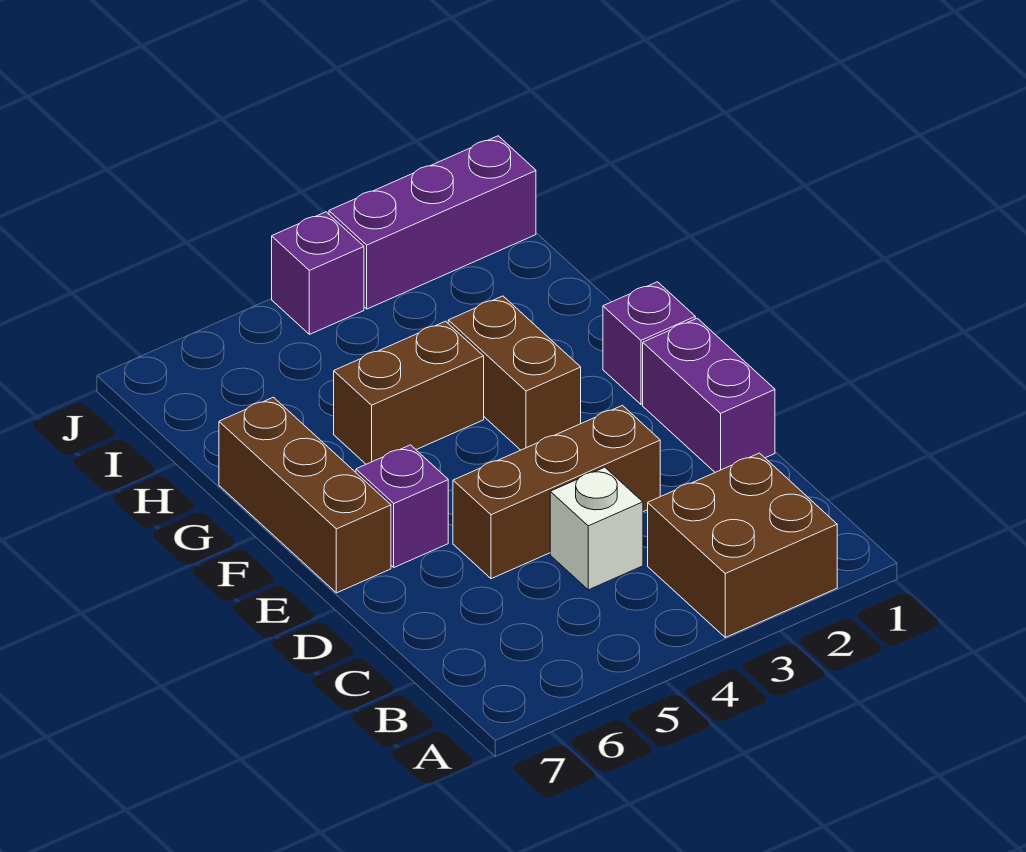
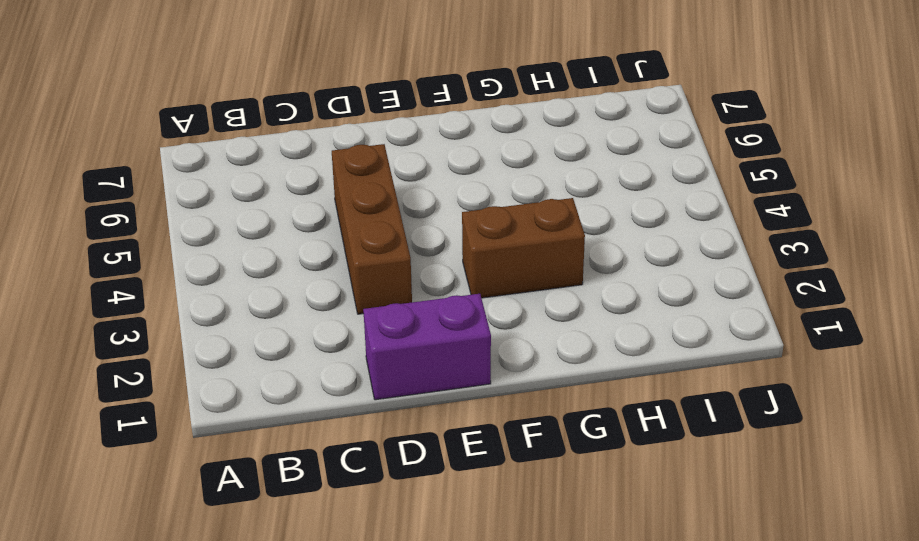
none -> brown 2x2 brick [648,453,837,637]
none -> white 1x1 brick [550,467,643,590]

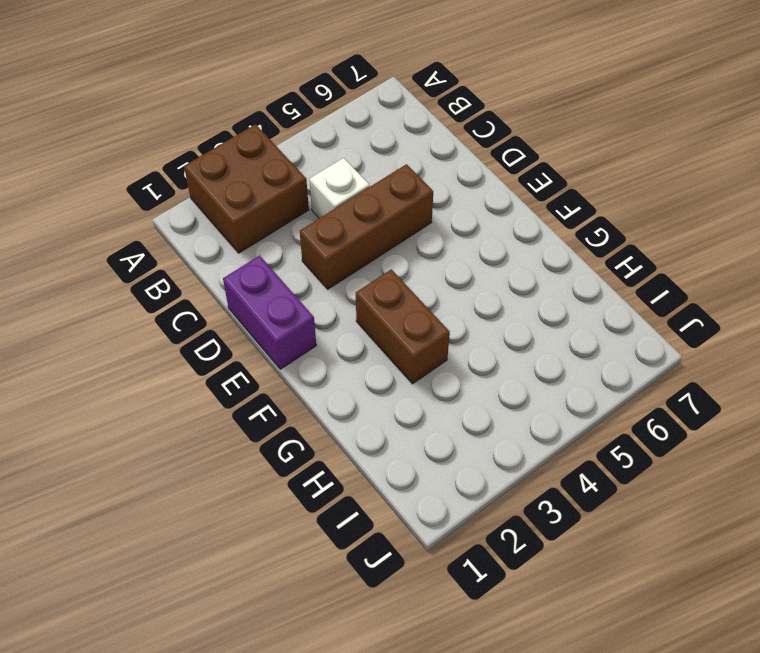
none -> purple 1x1 brick [356,445,448,567]
none -> brown 1x3 brick [219,397,391,593]

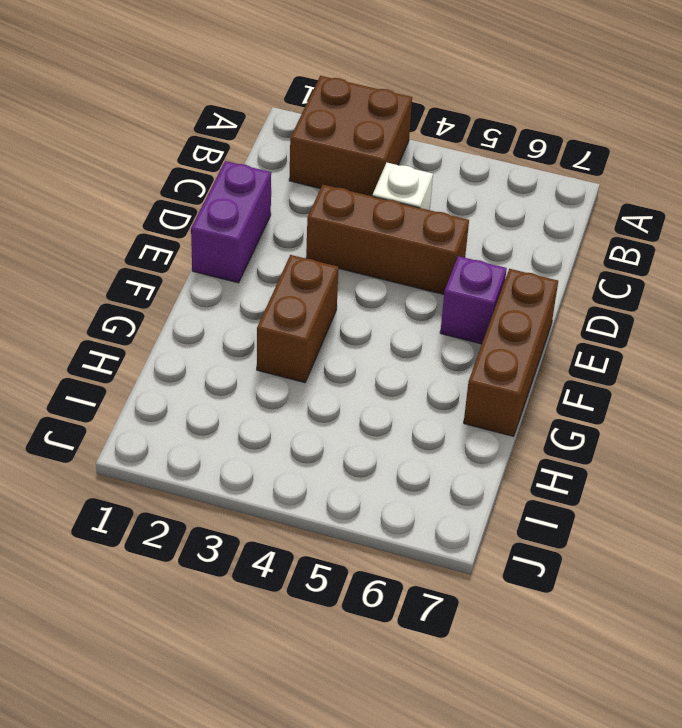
none -> purple 1x1 brick [603,282,695,404]
none -> brown 1x2 brick [334,321,484,464]

